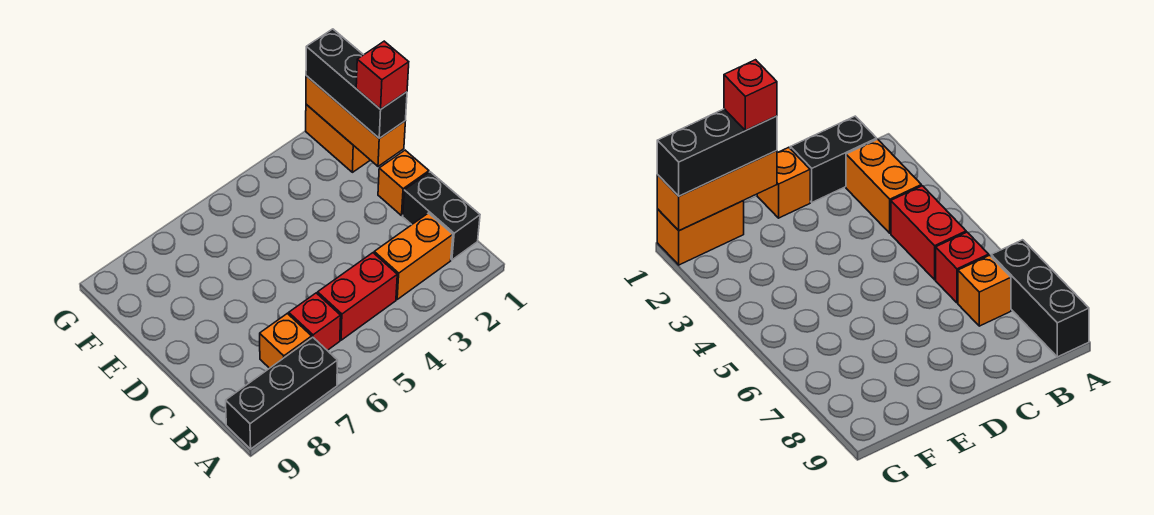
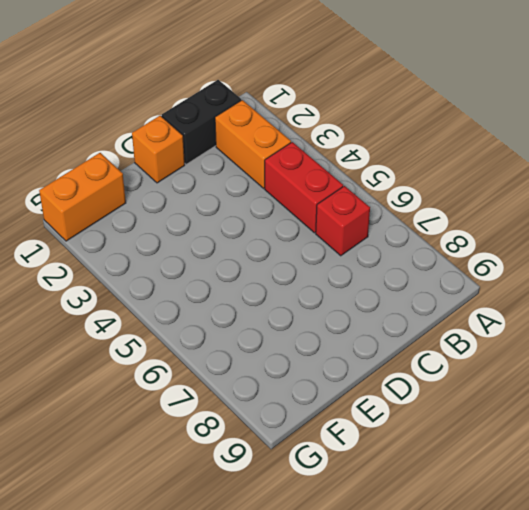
none -> black 1x3 brick [226,337,338,449]
none -> orange 1x1 brick [260,313,312,368]

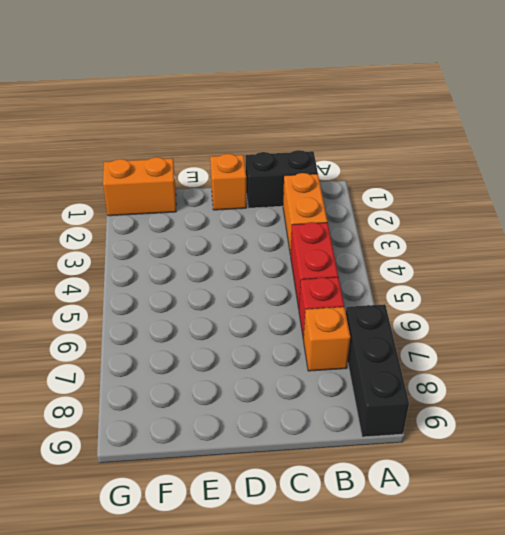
none -> orange 1x3 brick [306,76,405,166]
none -> black 1x3 brick [306,29,407,138]

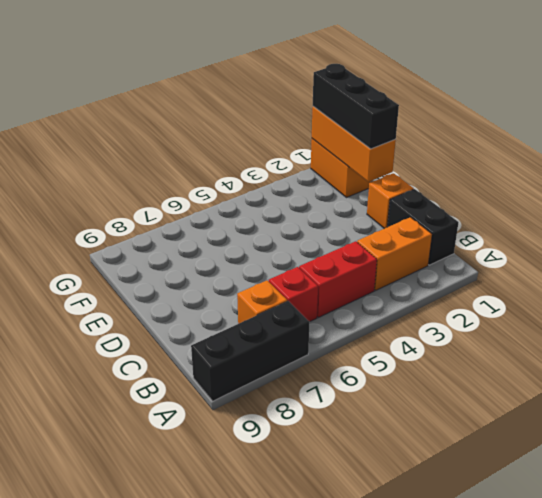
none -> red 1x1 brick [356,41,409,109]

